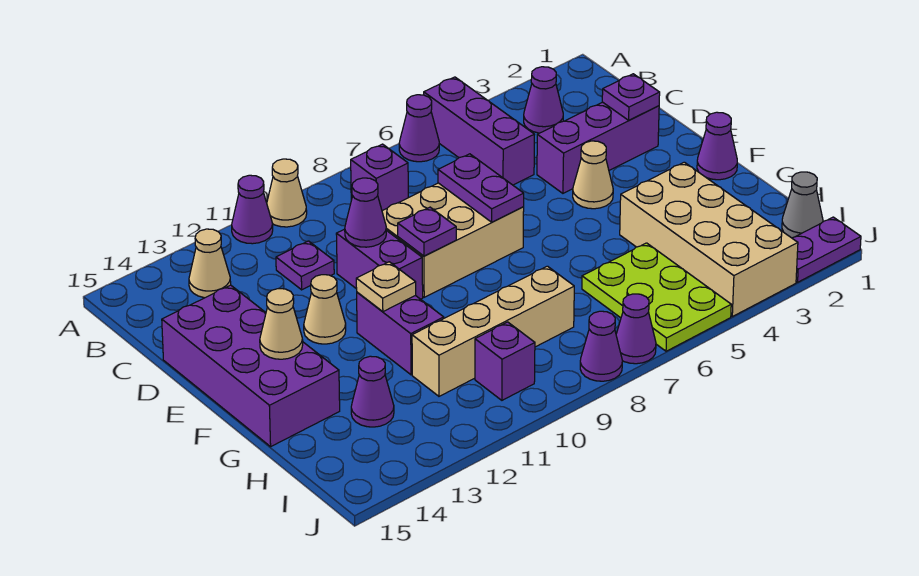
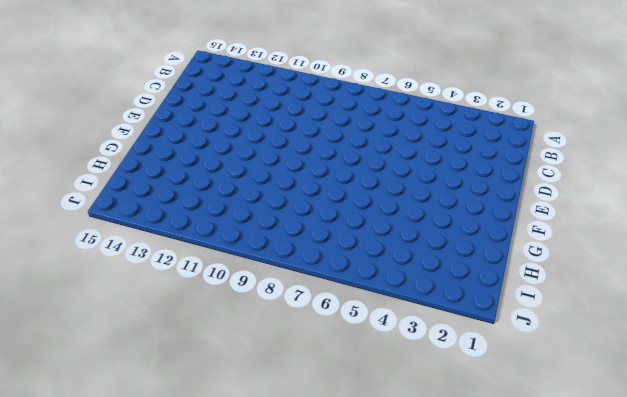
none -> purple 1x3 brick [424,77,535,185]
none -> purple 1x1 cone [399,95,439,162]
none -> tan 1x1 cone [267,159,307,227]
none -> purple 1x1 cone [232,175,273,244]

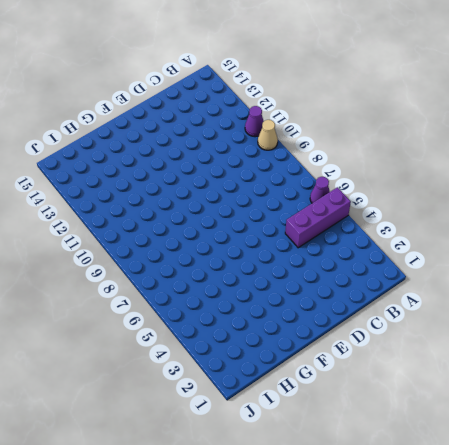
none -> purple 1x1 cone [524,67,563,133]
none -> purple 1x1 brick [351,144,408,211]
none -> tan 1x1 cone [189,229,231,298]
none -> purple 1x1 plate [276,241,334,290]

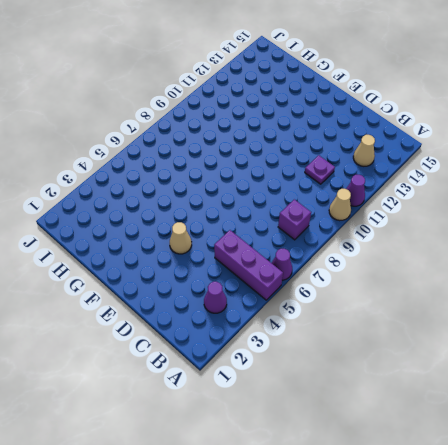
none -> purple 1x3 brick [537,102,659,193]
none -> tan 2x3 brick [382,183,524,297]
none -> purple 1x2 brick [336,229,423,299]
none -> purple 2x4 brick [162,285,340,447]

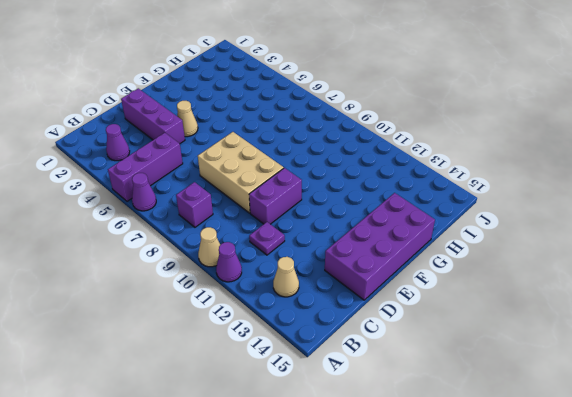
none -> tan 1x1 cone [304,275,346,344]
none -> purple 1x1 cone [697,112,737,180]
none -> purple 1x2 brick [357,292,444,375]
none -> tan 2x4 brick [620,162,798,316]

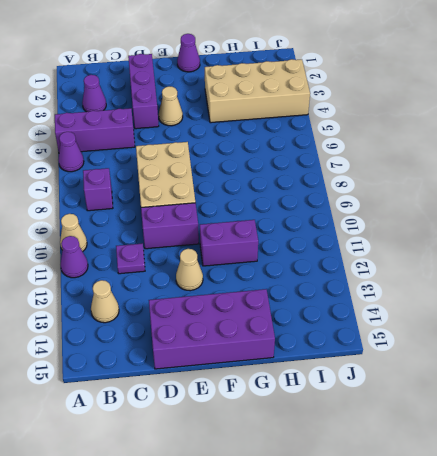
none -> lime 2x3 plate [582,243,731,351]
none -> tan 1x4 brick [412,266,574,396]
none -> purple 1x1 cone [351,356,394,427]
none -> grey 1x1 cone [782,172,823,238]

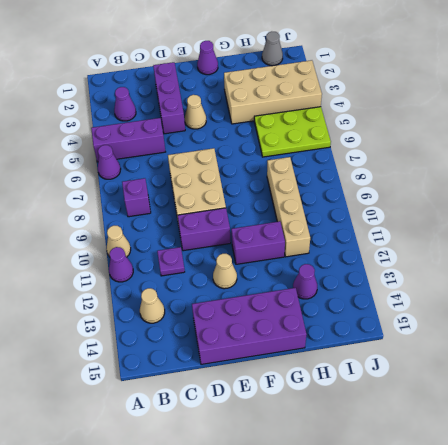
none -> purple 1x1 brick [475,322,535,400]
none -> purple 1x2 plate [792,217,861,282]
none -> purple 1x1 cone [616,294,656,364]
none -> purple 1x1 cone [580,311,622,381]

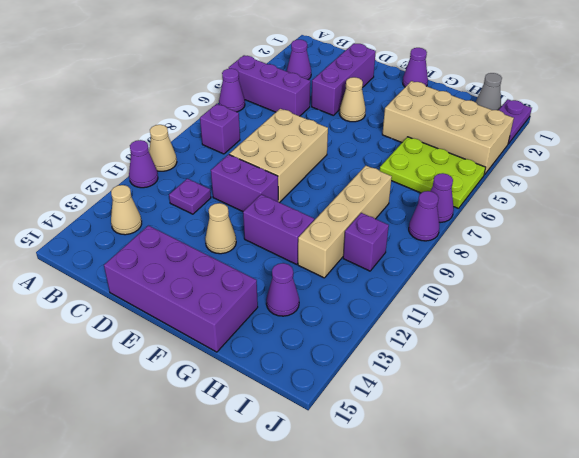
none -> purple 1x1 plate [602,74,660,120]
none -> purple 1x2 plate [438,154,524,222]
none -> purple 1x1 cone [345,178,386,247]
none -> purple 1x1 plate [398,207,456,256]

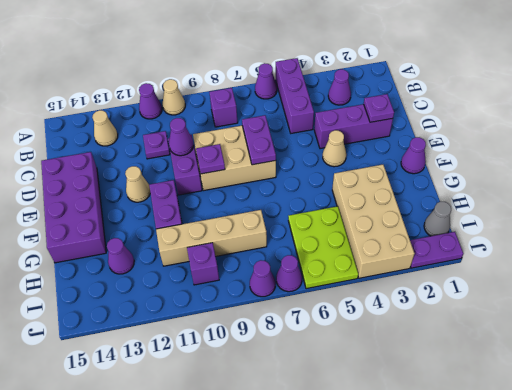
none -> tan 1x1 plate [356,262,416,312]
none -> tan 1x1 cone [260,289,303,359]

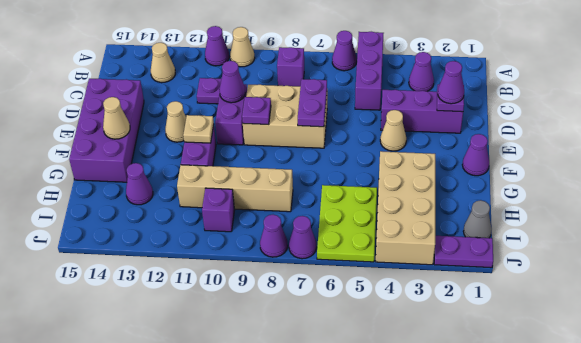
purple 1x1 cone [438,61,464,104] -> none

